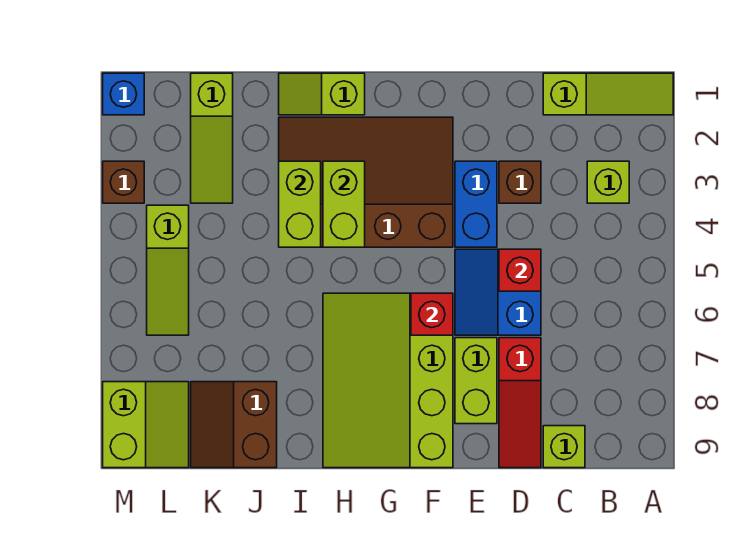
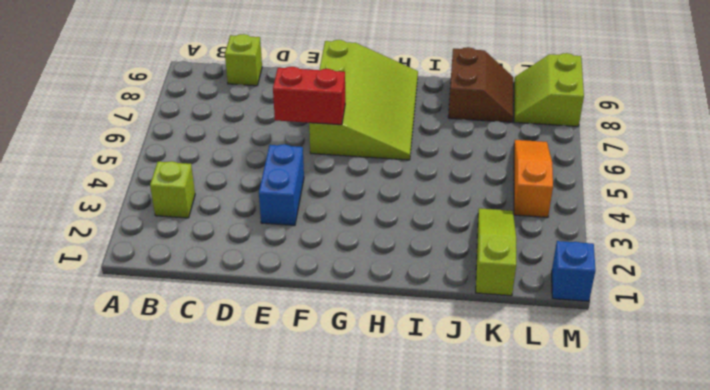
red 1x2 brick [273,67,345,125] -> red 1x1 brick [411,293,453,335]
orange 1x3 slope [514,140,553,217] -> lime 1x3 slope [147,205,189,335]
none -> lime 1x3 slope [543,73,673,115]
none -> brown 1x1 brick [499,161,541,203]
none -> blue 2x2 slope [455,249,541,335]

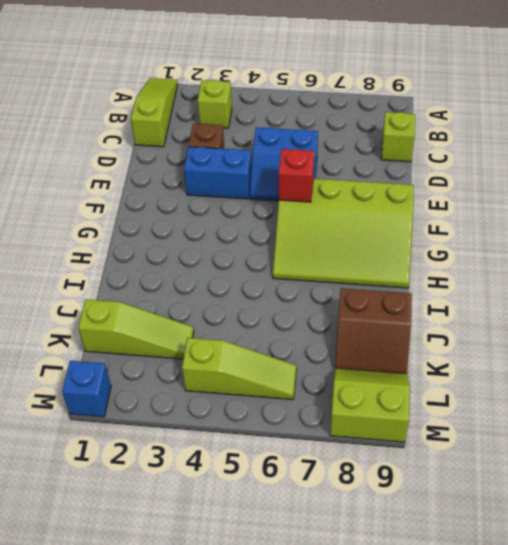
none -> red 1x3 slope [499,338,541,468]
none -> lime 1x2 brick [455,338,497,424]
none -> brown 3x4 slope [279,117,453,247]

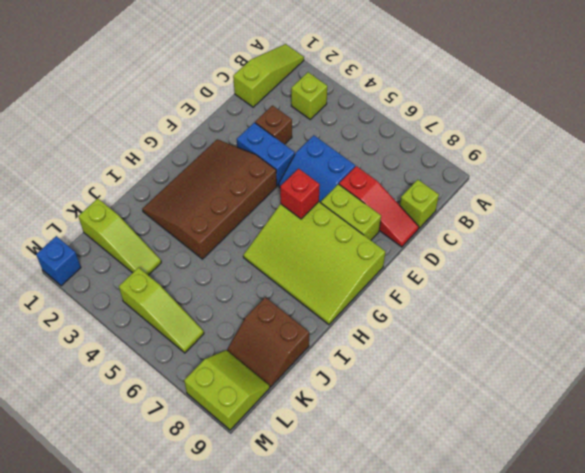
none -> lime 1x2 slope [279,73,365,115]
none -> brown 1x1 brick [103,161,144,203]
none -> red 1x1 brick [499,249,541,291]

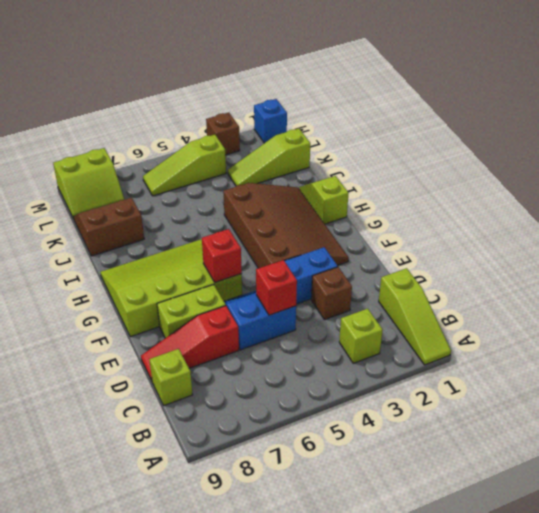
none -> lime 1x2 brick [323,161,365,247]
none -> lime 1x2 brick [279,161,321,247]

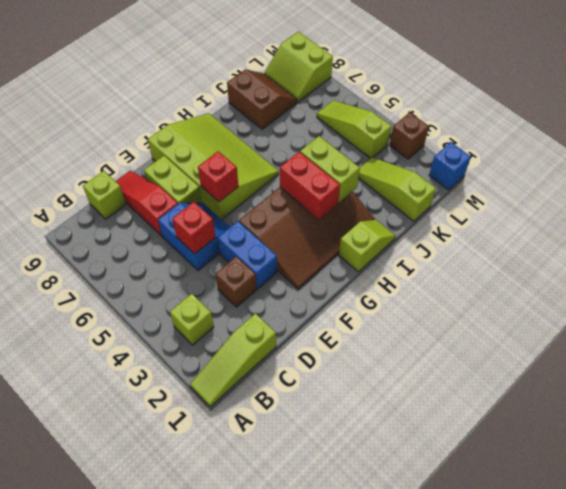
red 1x2 brick [280,152,340,219] -> lime 1x2 brick [323,161,365,247]

